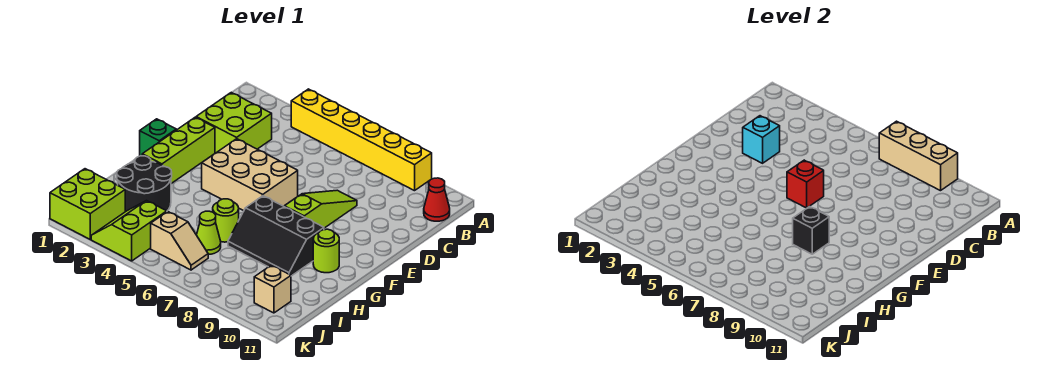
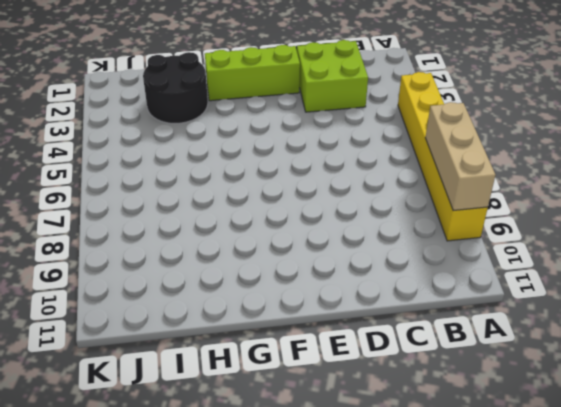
none -> red 1x1 cone [424,178,450,221]
none -> lime 1x3 slope [285,190,357,228]
none -> tan 2x3 brick [202,139,298,211]

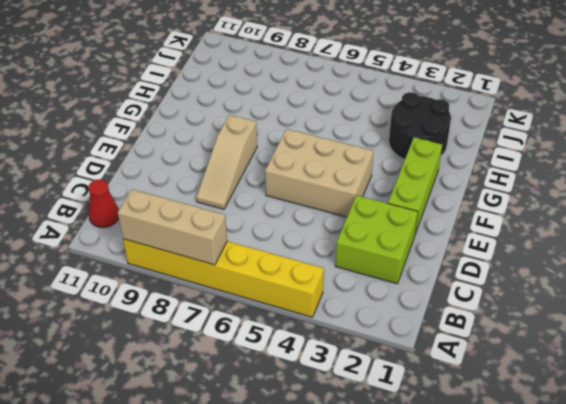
tan 1x3 slope [196,115,257,209] -> lime 1x3 slope [285,190,357,228]
none -> green 1x1 brick [140,119,176,156]
none -> black 2x3 slope [228,196,324,276]
none -> lime 1x1 round brick [313,229,339,273]

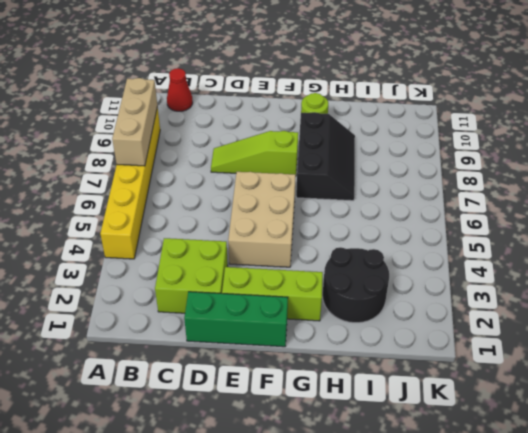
green 1x3 brick [184,292,288,347] -> green 1x1 brick [140,119,176,156]
none -> lime 1x1 round brick [213,199,239,242]
none -> lime 1x1 cone [197,211,221,255]
none -> lime 2x2 brick [50,169,125,239]

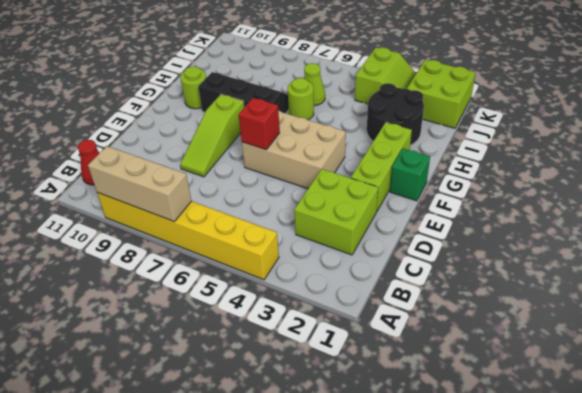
none -> tan 1x2 slope [151,212,208,270]
none -> tan 1x1 brick [254,265,291,313]
none -> cyan 1x1 brick [743,116,780,163]

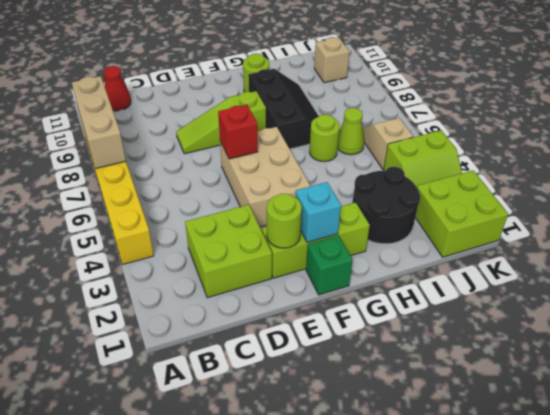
lime 1x1 round brick [267,194,302,248] -> none
cyan 1x1 brick [296,182,341,243] -> cyan 1x1 brick moved to [743,116,780,163]
none -> black 1x1 brick [793,207,829,254]

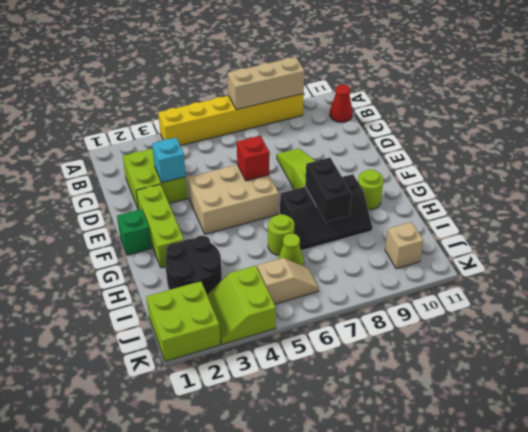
black 1x2 brick [305,158,352,222] -> black 1x1 brick [793,207,829,254]

